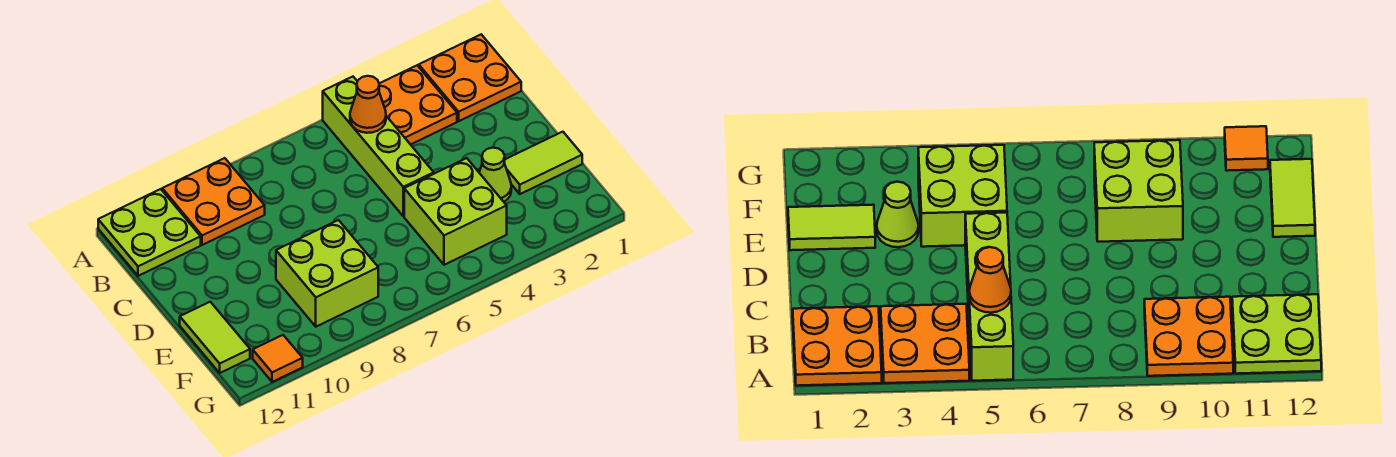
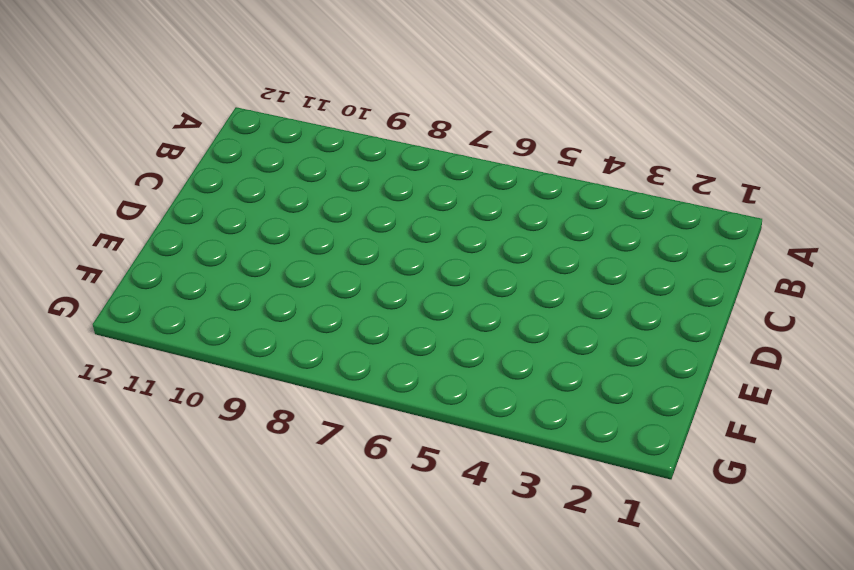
none -> orange 2x2 plate [419,34,521,121]
none -> orange 2x2 plate [379,66,457,145]
none -> lime 1x4 brick [323,77,434,216]

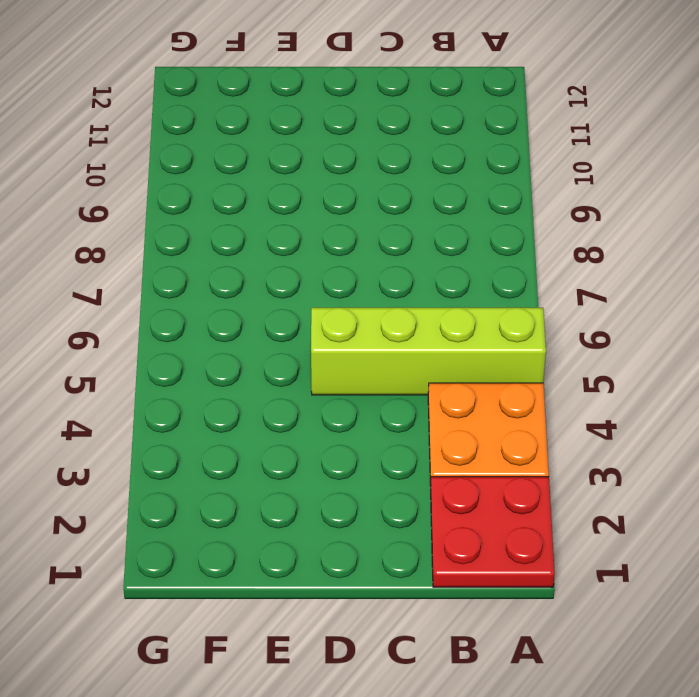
red 2x2 plate [431,477,555,587] -> orange 2x2 plate [419,34,521,121]
none -> orange 2x2 plate [162,158,265,245]
none -> lime 2x2 plate [98,189,201,276]
none -> lime 1x2 tile [504,132,582,194]

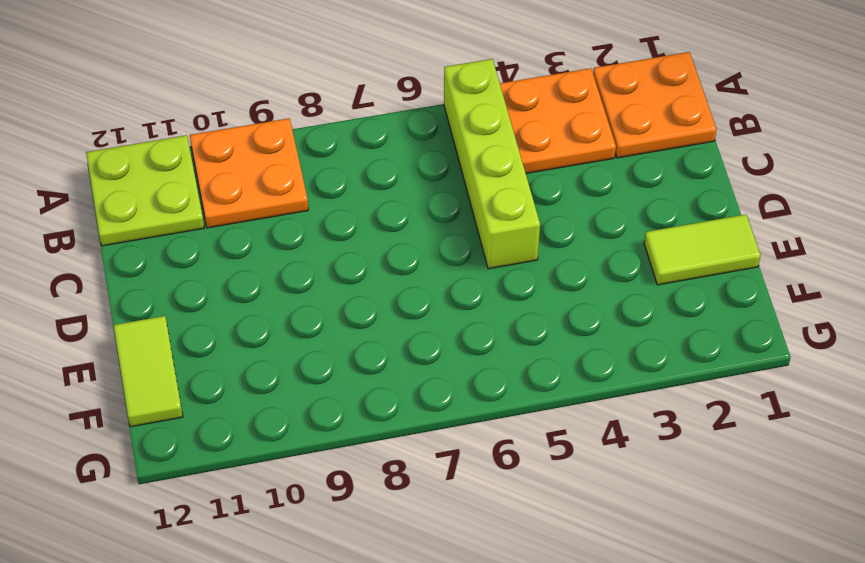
none -> lime 1x1 cone [479,148,511,202]
none -> lime 2x2 brick [404,158,507,265]
none -> lime 2x2 brick [276,220,378,327]

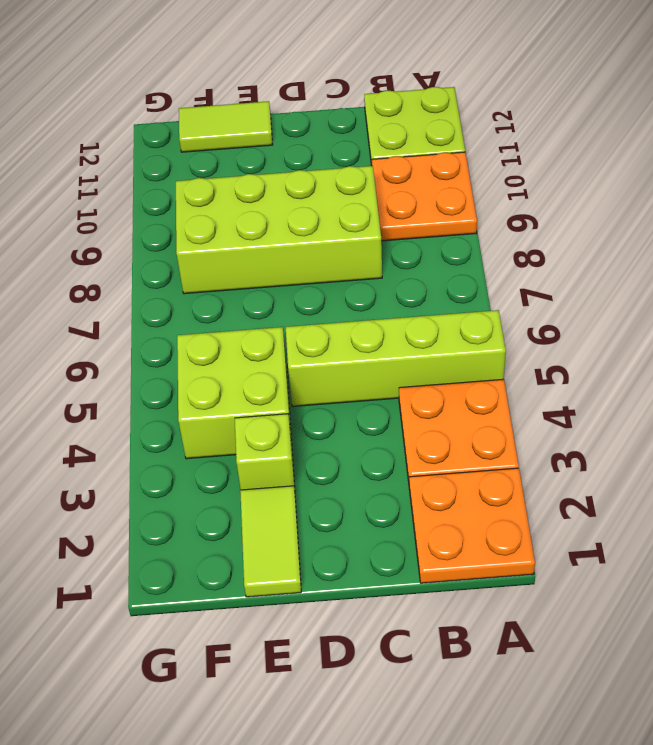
lime 2x4 brick [176,166,382,294] -> lime 2x2 brick [276,220,378,327]
lime 1x1 brick [235,414,295,490] -> lime 1x1 cone [479,148,511,202]
none -> orange 1x1 tile [253,335,303,382]
none -> orange 1x1 cone [350,76,386,133]

